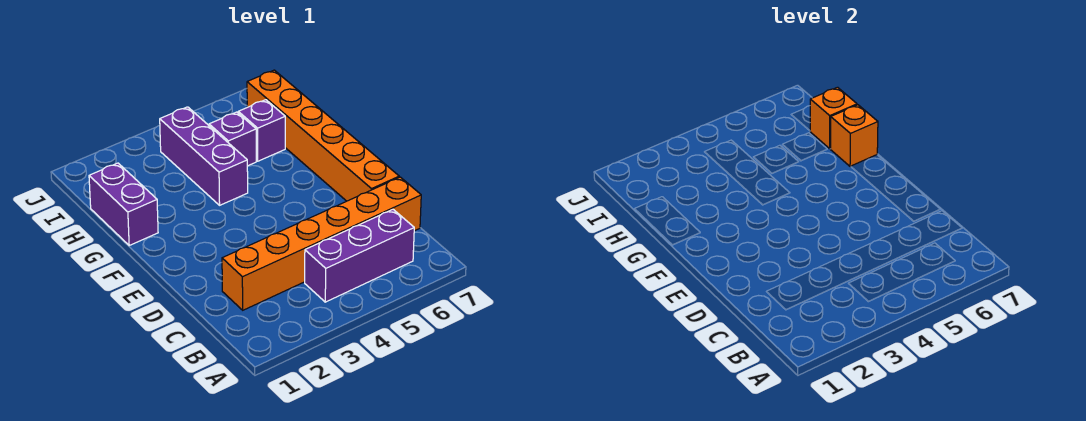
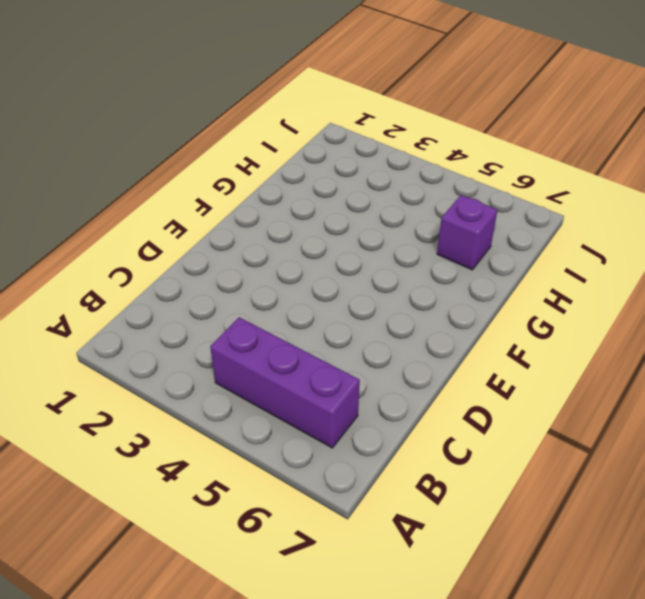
none -> orange 1x6 brick [222,177,421,310]
none -> orange 1x6 brick [247,70,399,201]

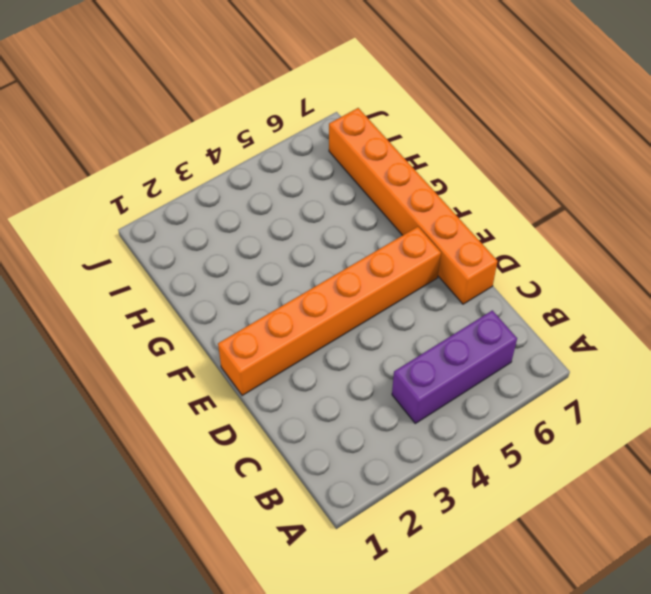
orange 1x6 brick [218,227,441,395] -> orange 1x6 brick moved to [222,177,421,310]
none -> purple 1x2 brick [89,163,158,245]
none -> purple 1x3 brick [160,107,248,205]

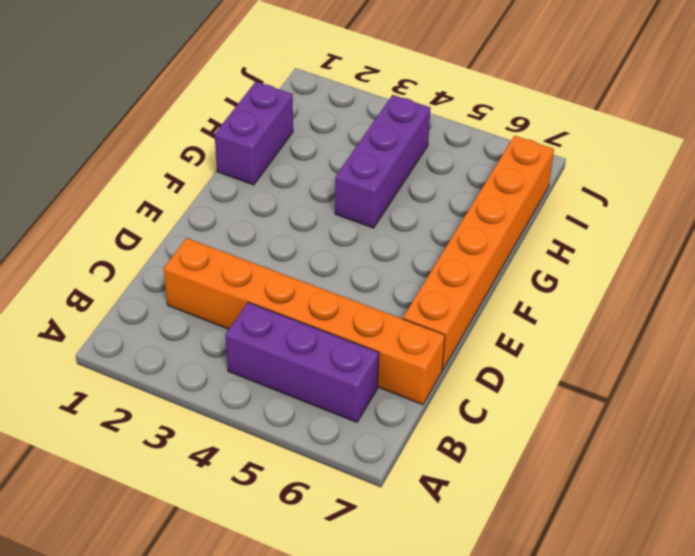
none -> purple 1x1 brick [209,112,256,166]
none -> purple 1x1 brick [238,100,285,161]

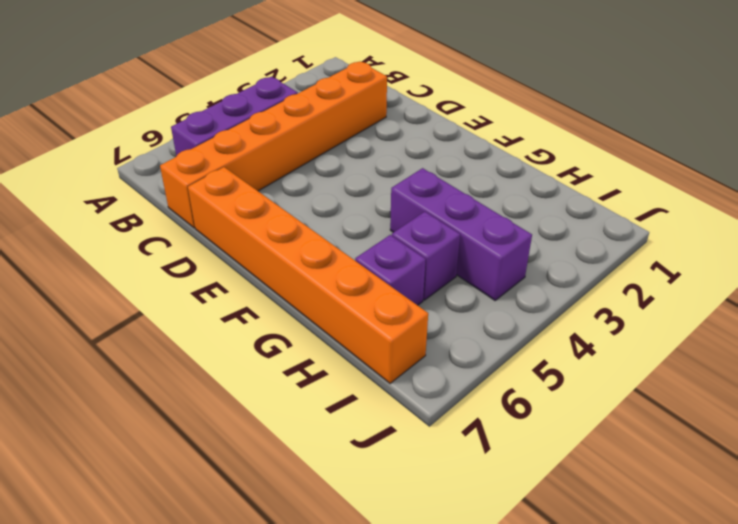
none -> purple 1x2 brick [89,163,158,245]
none -> orange 1x1 brick [830,105,878,167]

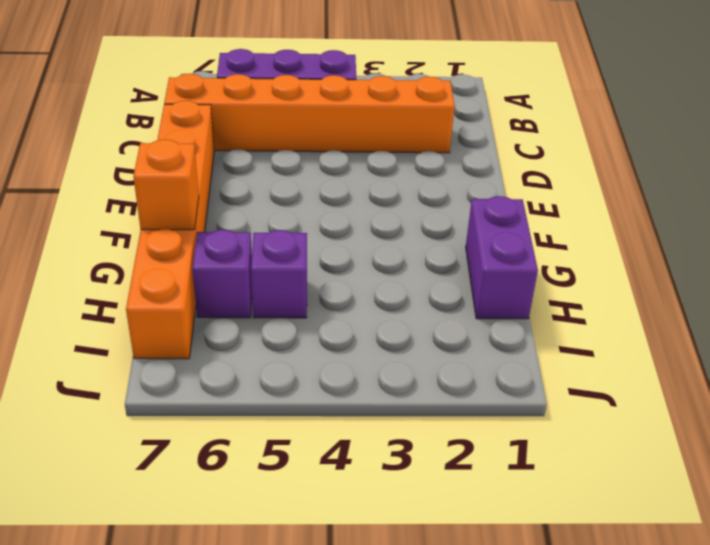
none -> purple 1x3 brick [160,107,248,205]
none -> orange 1x1 brick [810,87,857,148]

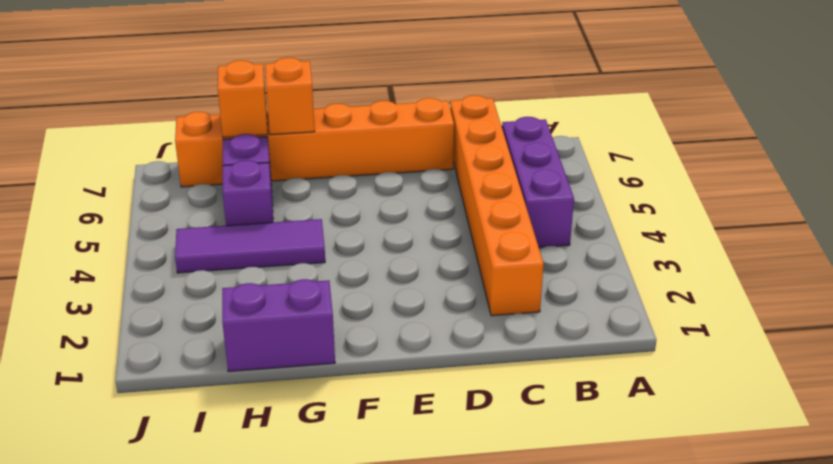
purple 1x3 tile [175,219,325,273] -> purple 1x3 brick [160,107,248,205]

